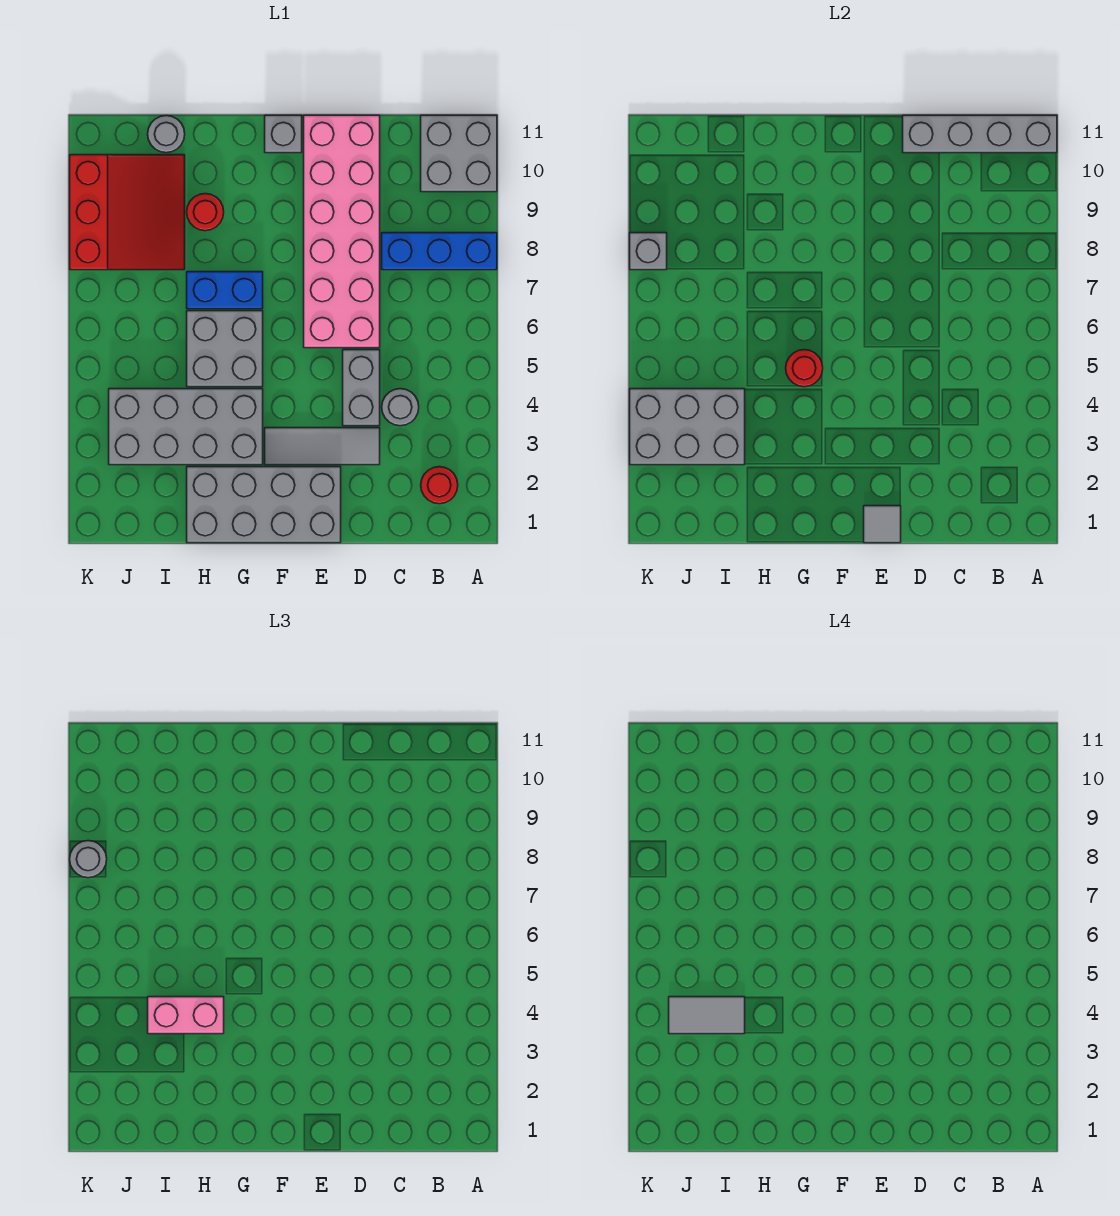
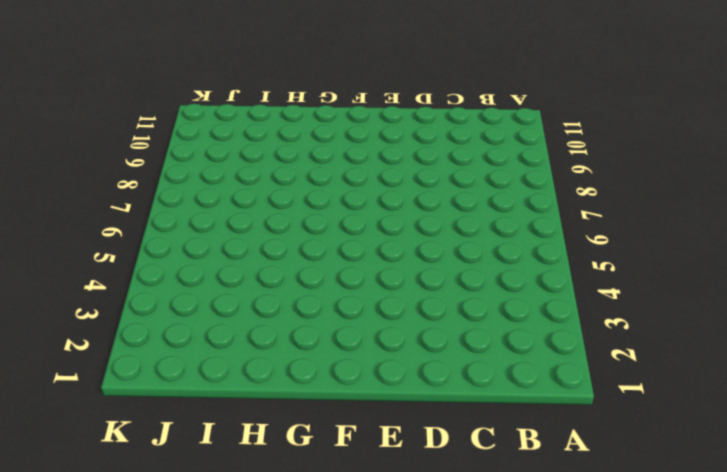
none -> blue 1x3 brick [382,233,497,270]
none -> grey 2x2 brick [421,115,497,192]
none -> red 1x1 round brick [421,467,458,504]

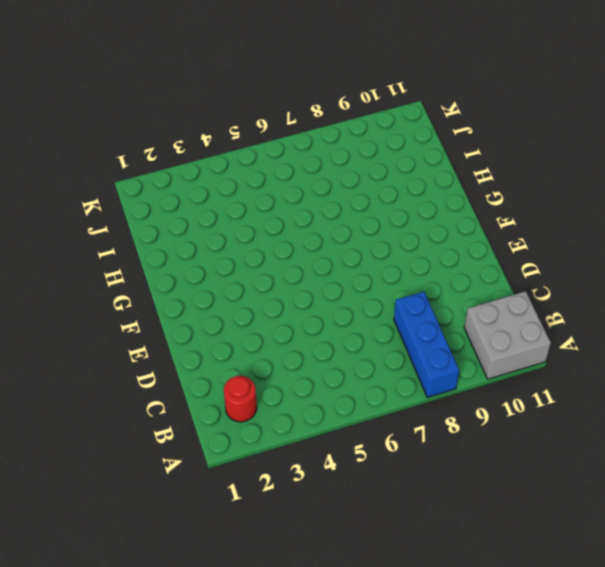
none -> grey 1x1 round brick [382,389,419,426]
none -> grey 1x3 tile [265,428,380,465]
none -> grey 1x2 brick [343,350,380,426]

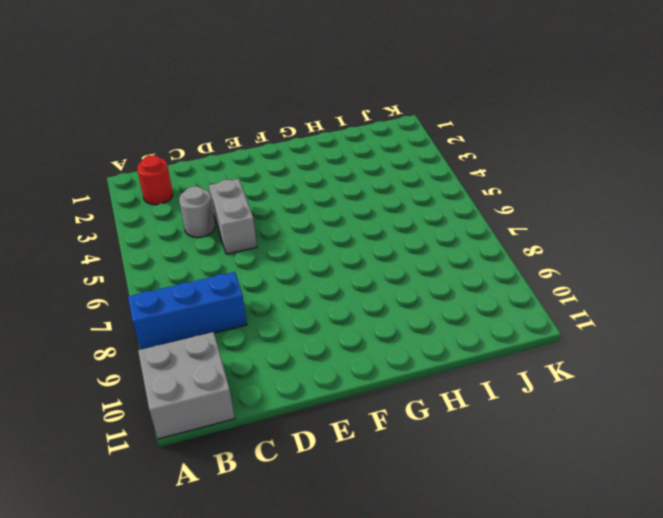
none -> grey 1x3 tile [265,428,380,465]
none -> pink 2x6 brick [304,115,380,348]
none -> grey 2x4 brick [187,467,341,543]

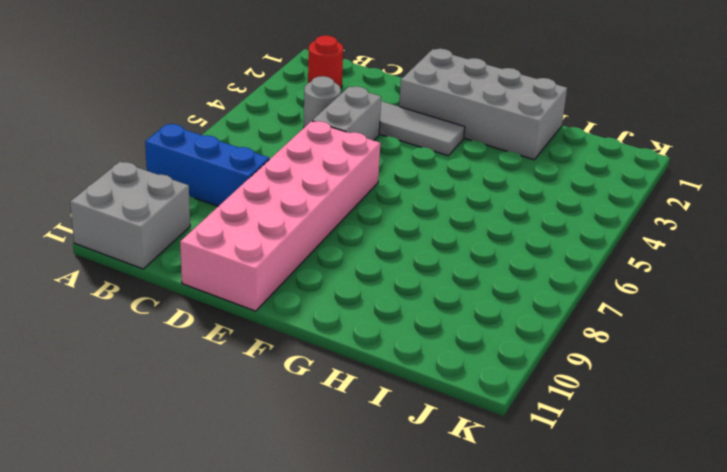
none -> grey 1x1 brick [265,115,302,153]
none -> grey 2x4 brick [109,389,263,465]
none -> grey 2x2 brick [187,311,263,387]

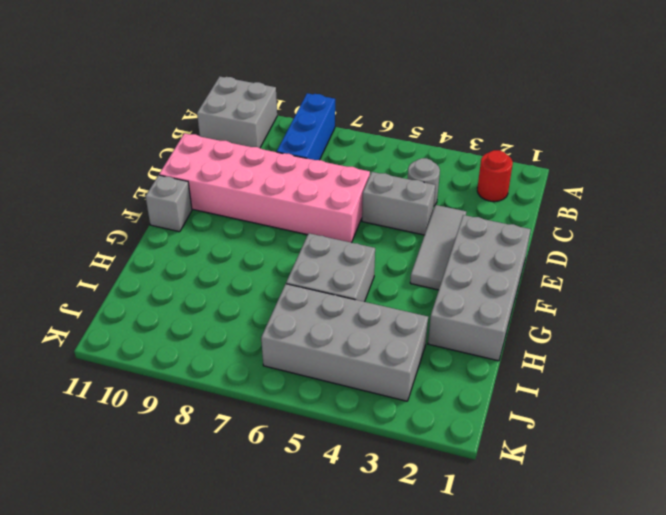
grey 2x4 brick [261,284,428,401] -> grey 2x4 brick turned to [109,389,263,465]
none -> blue 1x2 brick [187,272,263,309]
none -> red 1x1 round brick [187,194,224,231]
none -> red 3x3 slope [70,155,185,270]

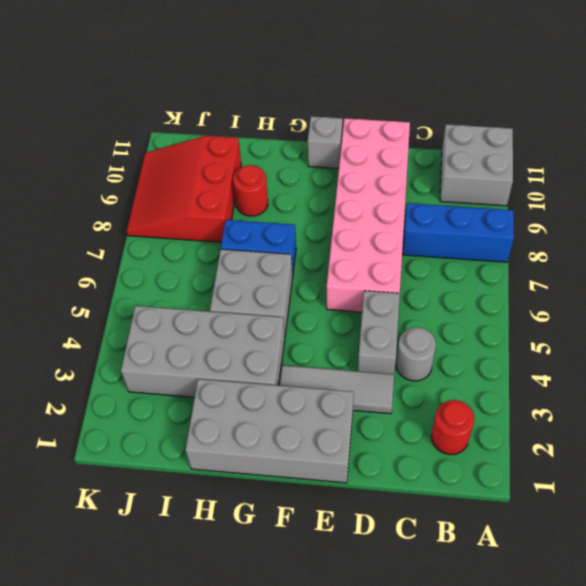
red 3x3 slope [127,136,241,242] -> red 3x3 slope turned to [70,155,185,270]
none -> grey 1x1 round brick [148,116,185,153]
none -> grey 1x4 brick [903,115,1057,153]
none -> grey 1x1 tile [864,506,901,543]

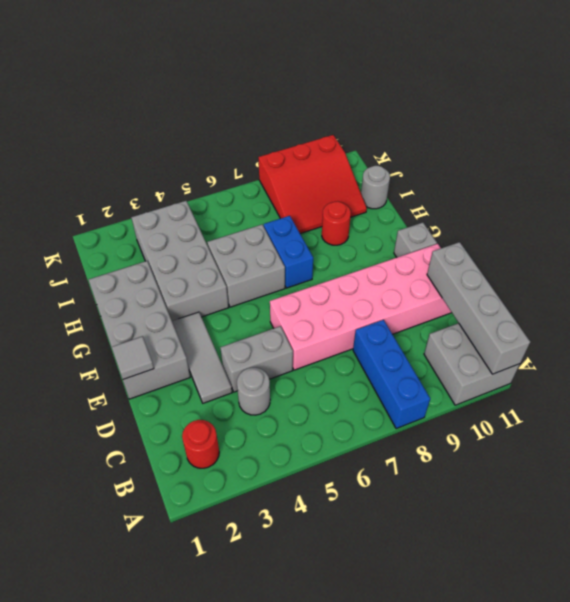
none -> red 1x1 round brick [786,350,823,387]
none -> grey 2x3 brick [630,389,745,465]
none -> grey 1x1 brick [630,233,667,270]

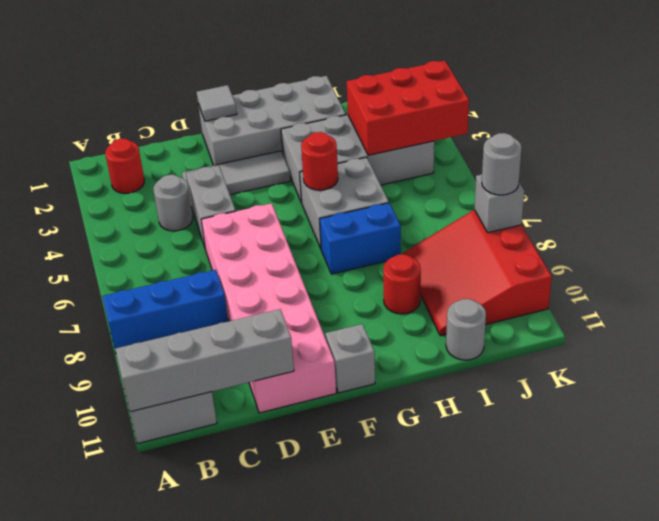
red 2x3 brick [347,61,469,155] -> grey 2x3 brick [630,389,745,465]
none -> pink 1x2 brick [148,997,224,1034]
none -> grey 1x2 tile [669,997,745,1034]

